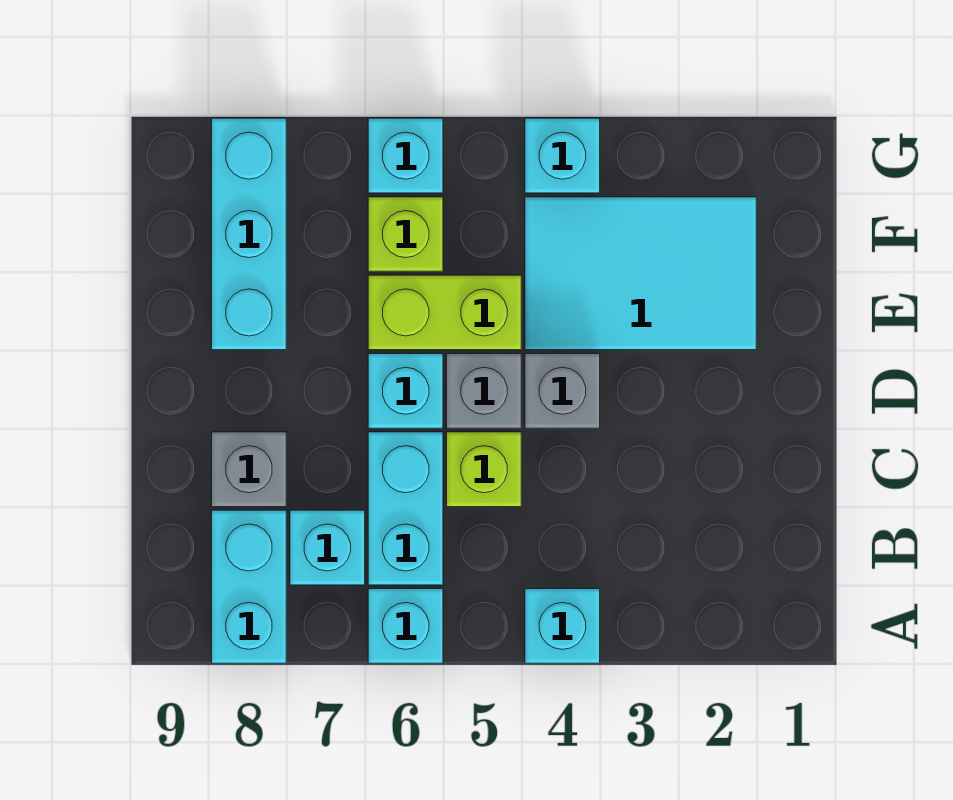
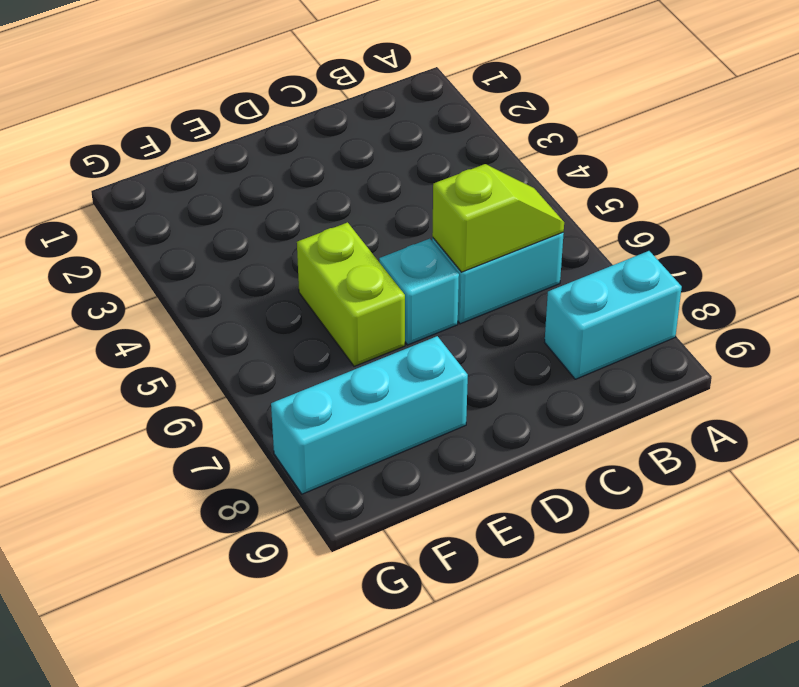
lime 1x2 slope [432,164,564,272] -> none
none -> cyan 1x1 brick [525,589,600,663]
none -> cyan 1x1 brick [368,589,443,663]
none -> cyan 1x1 brick [290,510,365,585]

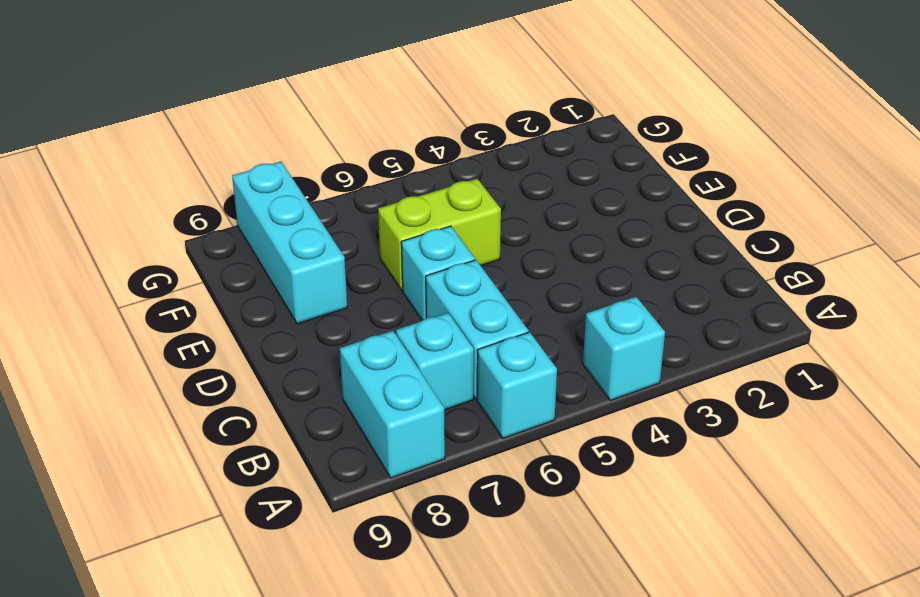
none -> lime 1x1 brick [447,432,521,507]
none -> grey 1x1 brick [212,432,286,507]
none -> grey 1x1 brick [525,354,600,428]

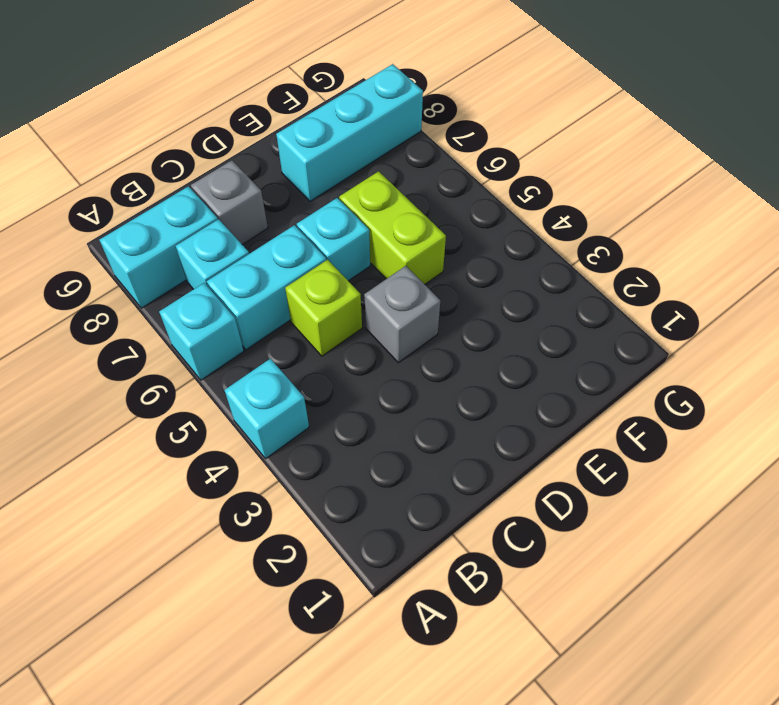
none -> grey 1x1 brick [447,354,521,428]
none -> cyan 2x3 tile [525,197,756,350]
none -> lime 1x1 brick [368,197,443,271]

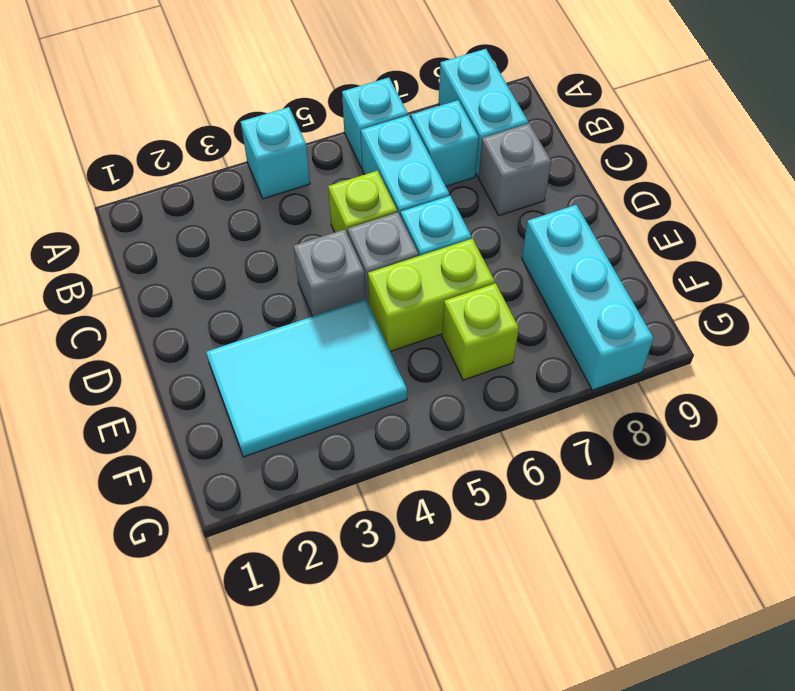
none -> cyan 1x1 brick [525,118,600,193]
none -> cyan 1x1 brick [368,118,443,193]

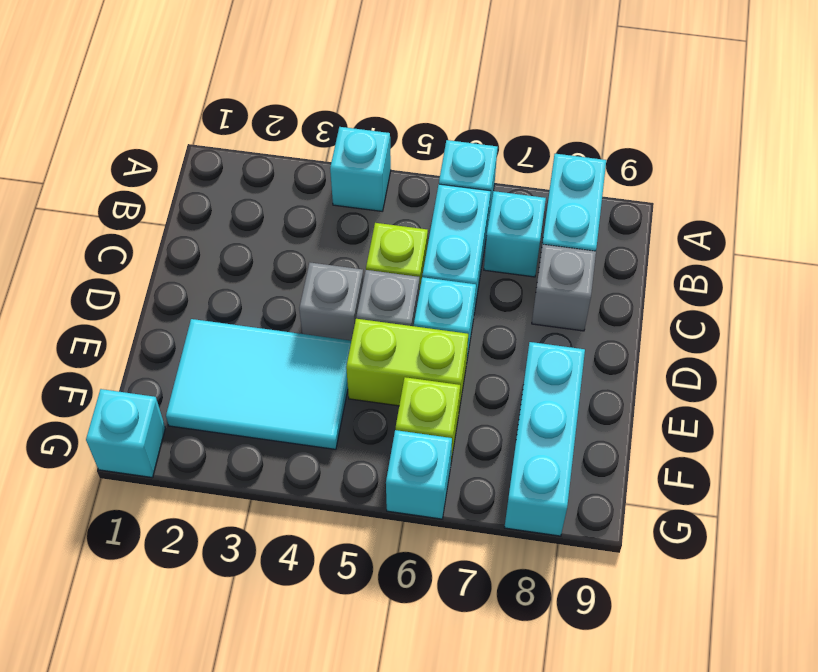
cyan 1x1 brick [86,389,165,478] -> cyan 1x1 brick moved to [525,118,600,193]

